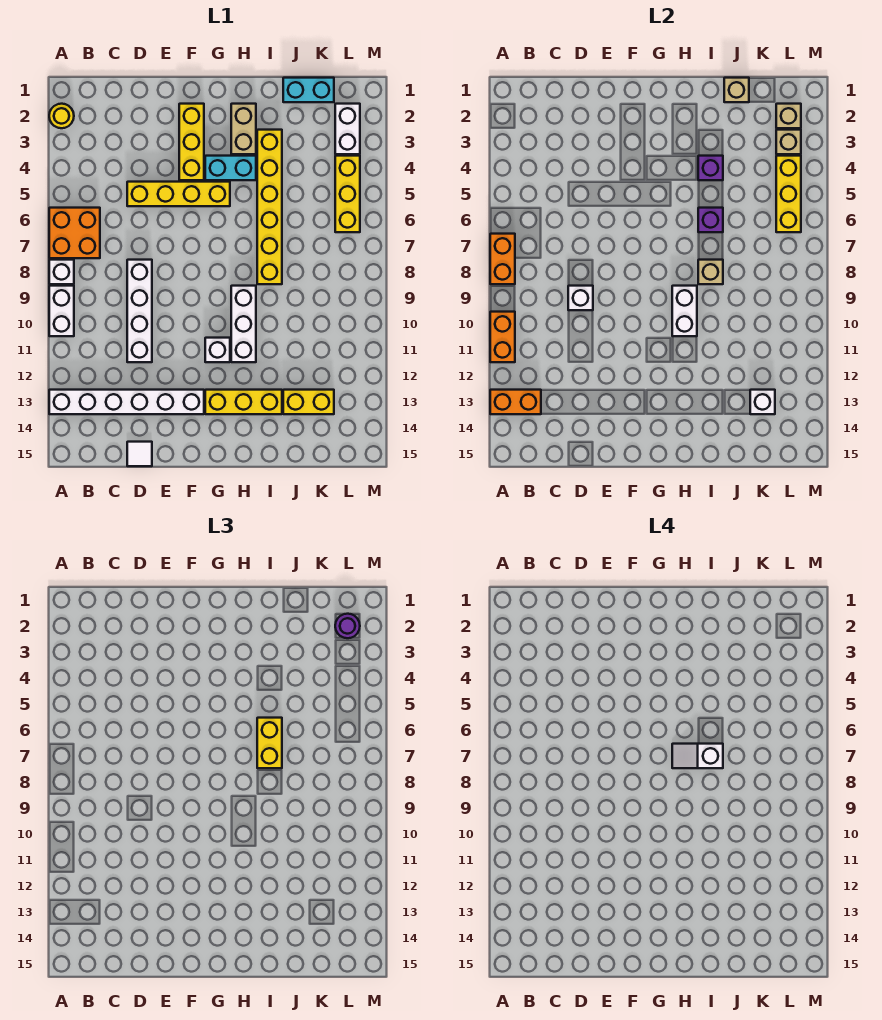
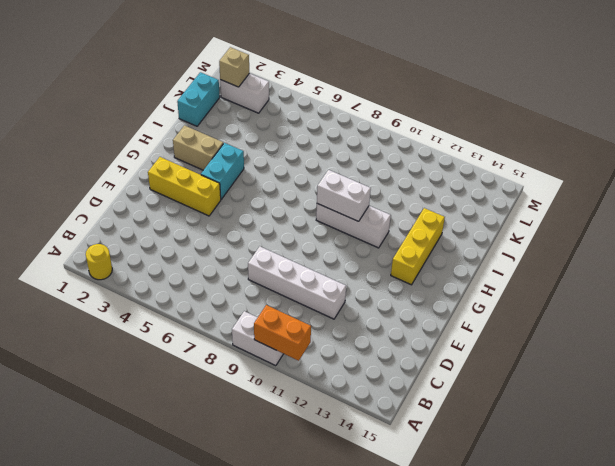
none -> orange 2x2 brick [49,208,100,258]
none -> white 1x1 brick [49,260,74,284]
none -> white 1x6 brick [49,390,204,414]
none -> yellow 1x4 brick [127,182,230,206]

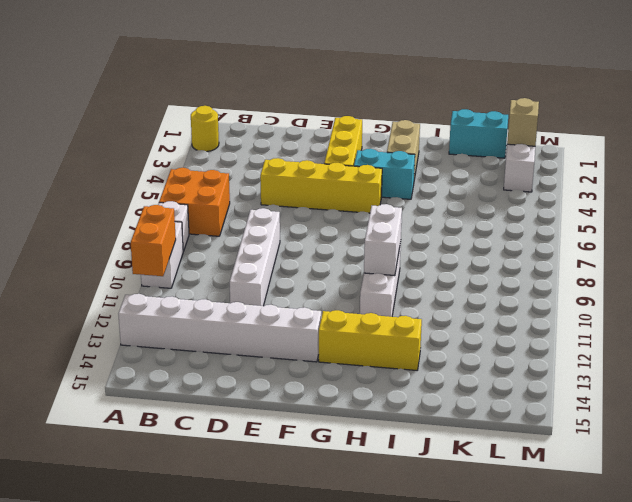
none -> white 1x1 tile [127,442,152,466]
none -> white 1x1 brick [205,338,230,362]
none -> yellow 1x6 brick [257,130,282,284]
none -> yellow 1x2 brick [283,390,334,414]

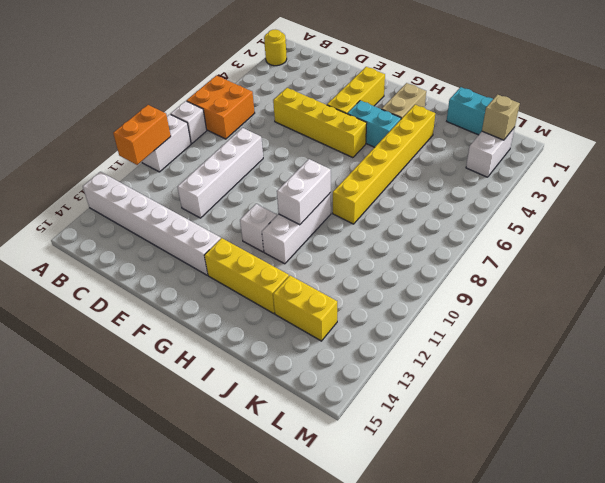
none -> white 1x1 tile [127,442,152,466]
none -> yellow 1x3 brick [335,156,360,232]
none -> orange 1x2 brick [490,234,515,284]
none -> orange 1x2 brick [490,390,541,414]

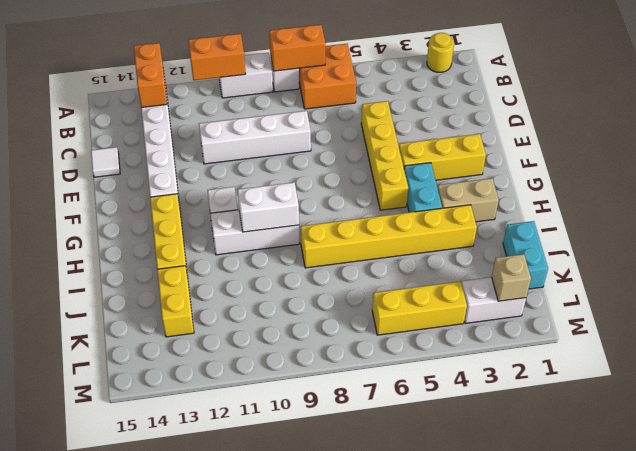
none -> white 1x1 brick [568,286,593,310]
none -> purple 1x1 brick [698,156,723,180]
none -> purple 1x1 brick [698,208,723,232]
none -> tan 1x1 brick [698,260,723,284]

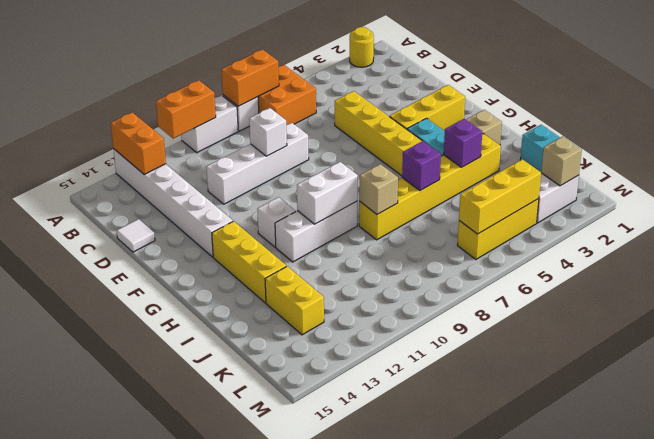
none -> tan 1x1 brick [724,78,749,102]
none -> white 1x1 brick [750,390,775,414]
none -> tan 1x1 brick [776,130,801,154]
none -> yellow 1x2 brick [257,718,282,768]

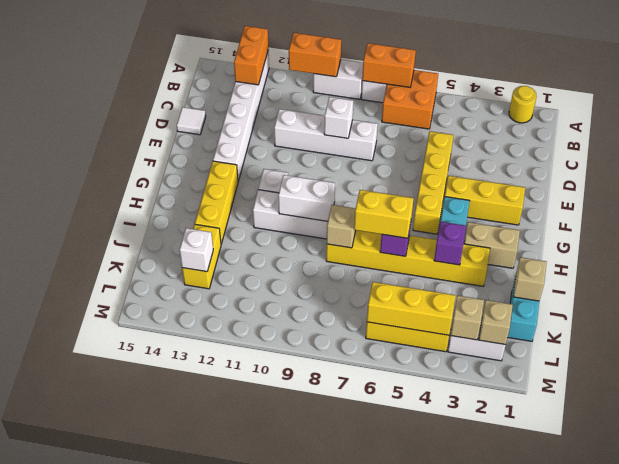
none -> purple 1x1 round brick [335,614,360,638]
none -> white 1x2 slope [672,744,723,768]

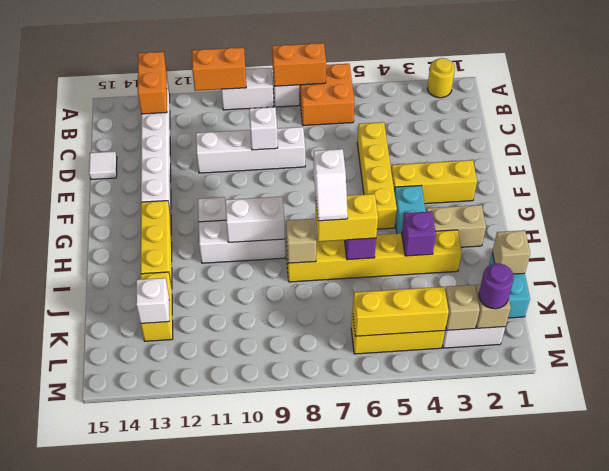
white 1x2 slope [313,149,348,221] -> white 1x2 slope turned to [672,744,723,768]

